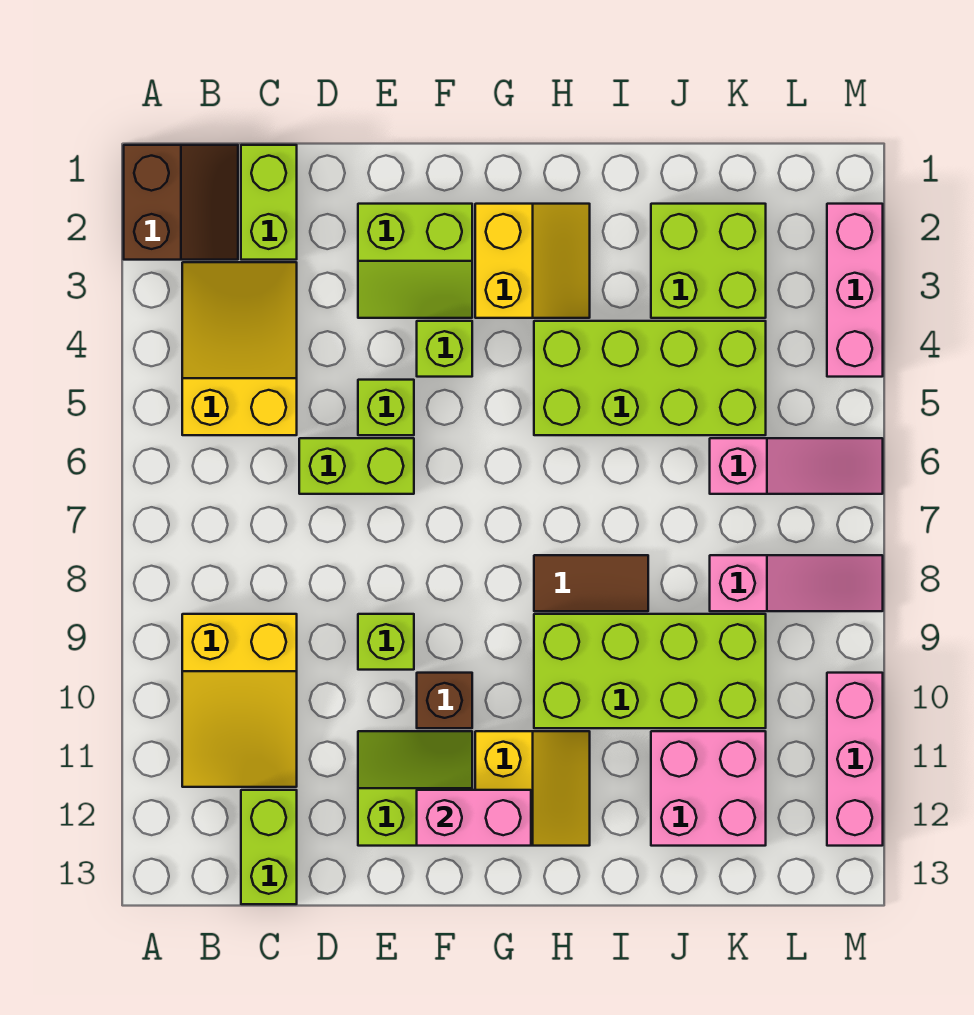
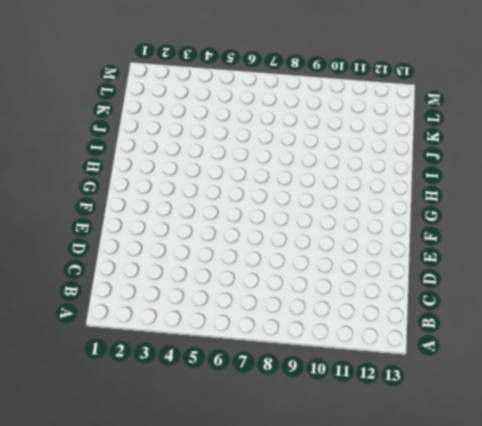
none -> brown 2x2 slope [124,145,238,260]
none -> yellow 2x3 slope [182,262,297,435]
none -> yellow 2x3 slope [182,614,297,787]

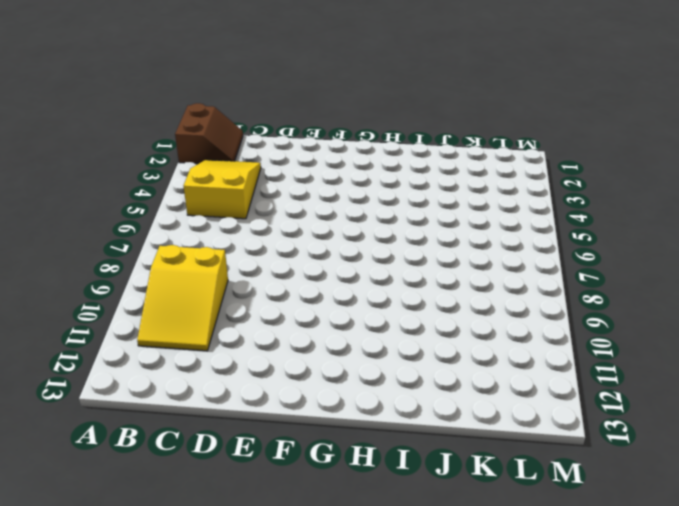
none -> lime 1x2 brick [241,145,297,260]
none -> lime 1x2 brick [241,790,297,904]
none -> lime 1x2 brick [299,438,414,494]

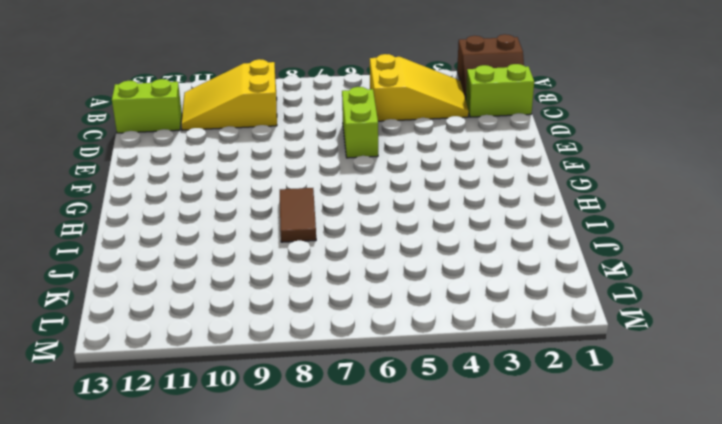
none -> lime 2x2 slope [358,204,472,318]
none -> lime 1x1 brick [358,380,414,435]
none -> lime 1x1 brick [358,614,414,670]

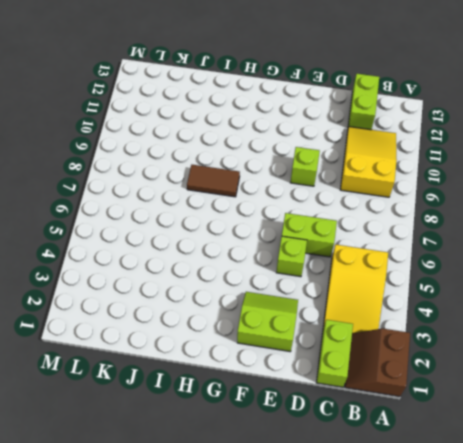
none -> lime 2x2 slope [358,731,472,846]
none -> lime 1x1 brick [417,321,472,377]
none -> brown 1x1 brick [417,673,472,728]

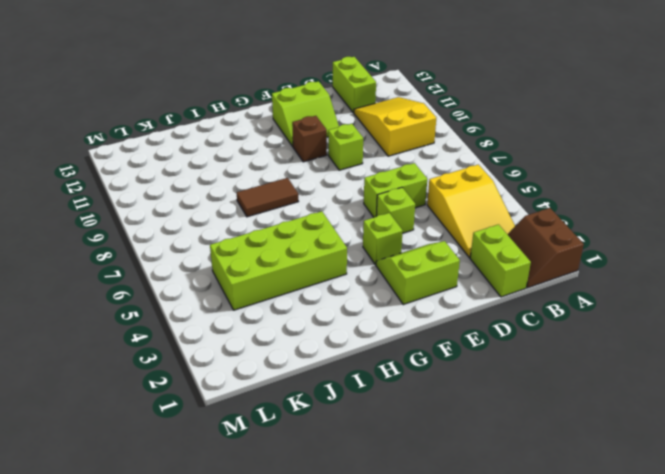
none -> yellow 2x2 slope [475,204,590,318]
none -> yellow 2x2 slope [475,731,590,846]
none -> lime 2x4 brick [534,614,766,728]

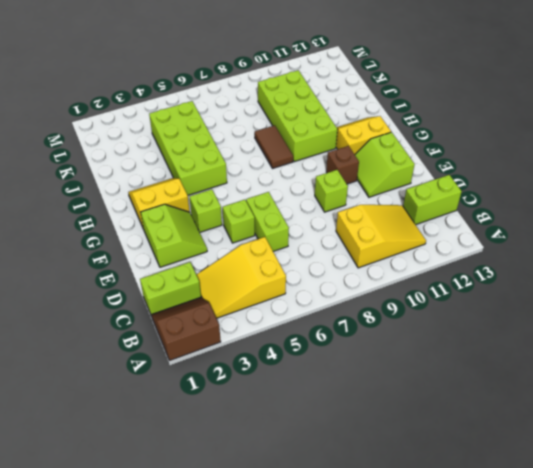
none -> lime 2x2 brick [651,204,766,318]
none -> pink 2x2 brick [651,731,766,846]
none -> pink 1x3 slope [710,438,883,494]

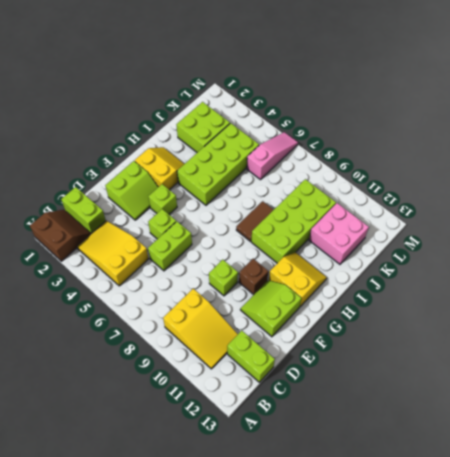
none -> pink 1x3 slope [710,555,883,611]
none -> pink 1x3 brick [827,204,883,377]
none -> pink 1x3 brick [827,673,883,846]

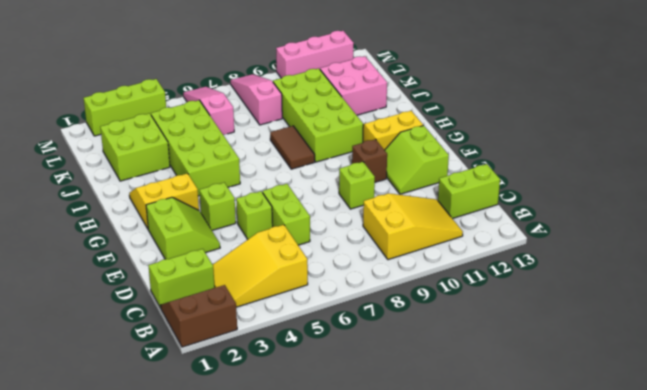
lime 1x3 brick [84,79,166,136] -> pink 1x3 brick [827,204,883,377]
none -> pink 1x2 brick [417,790,531,846]

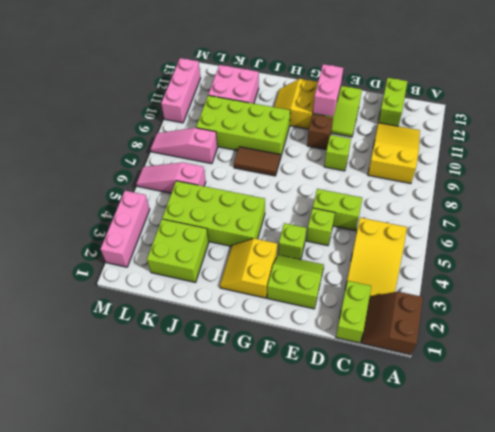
pink 1x2 brick [313,64,343,117] -> pink 1x2 brick turned to [417,790,531,846]

